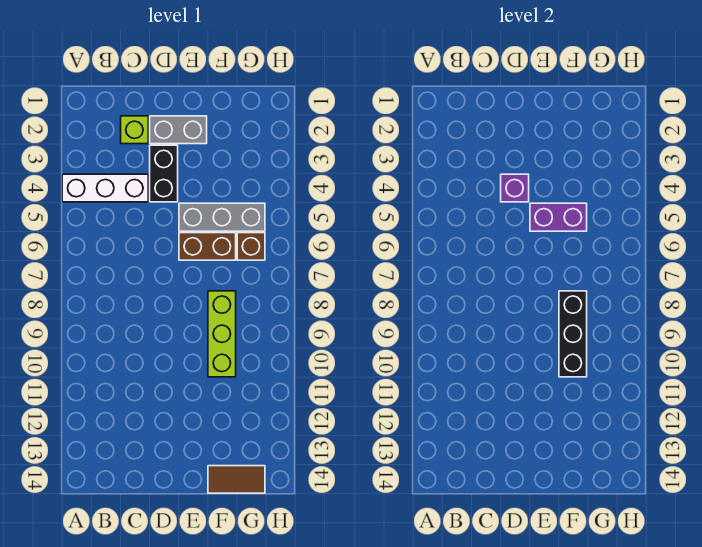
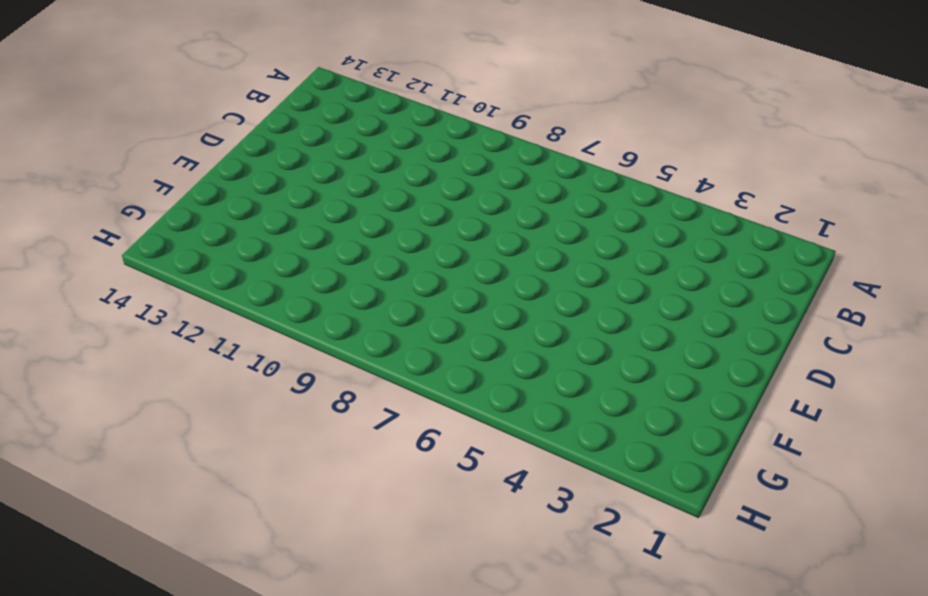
none -> white 1x3 brick [62,174,148,202]
none -> lime 1x1 brick [121,116,148,144]
none -> grey 1x2 brick [150,116,207,144]

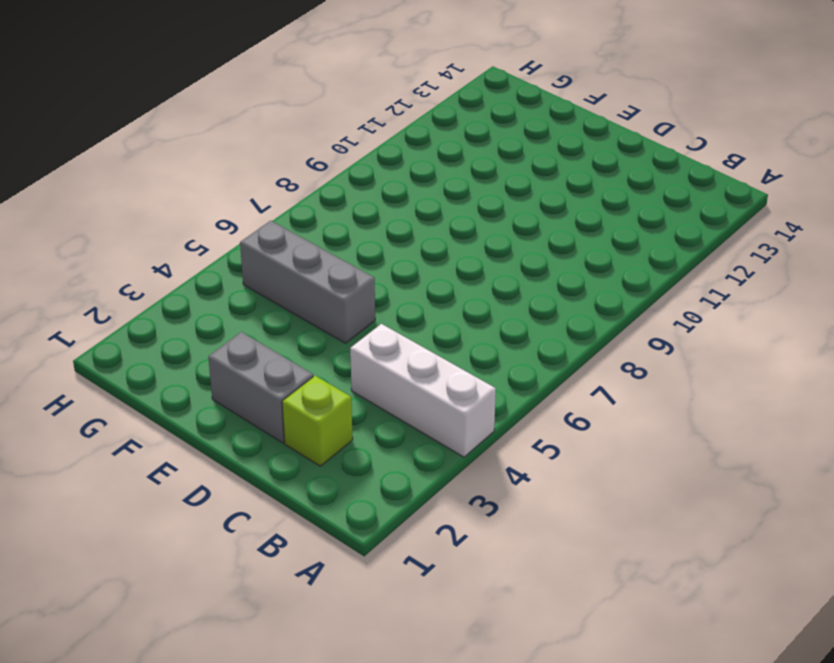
none -> black 1x2 brick [150,145,178,202]
none -> brown 1x2 brick [179,233,236,260]
none -> lime 1x3 brick [208,291,236,377]

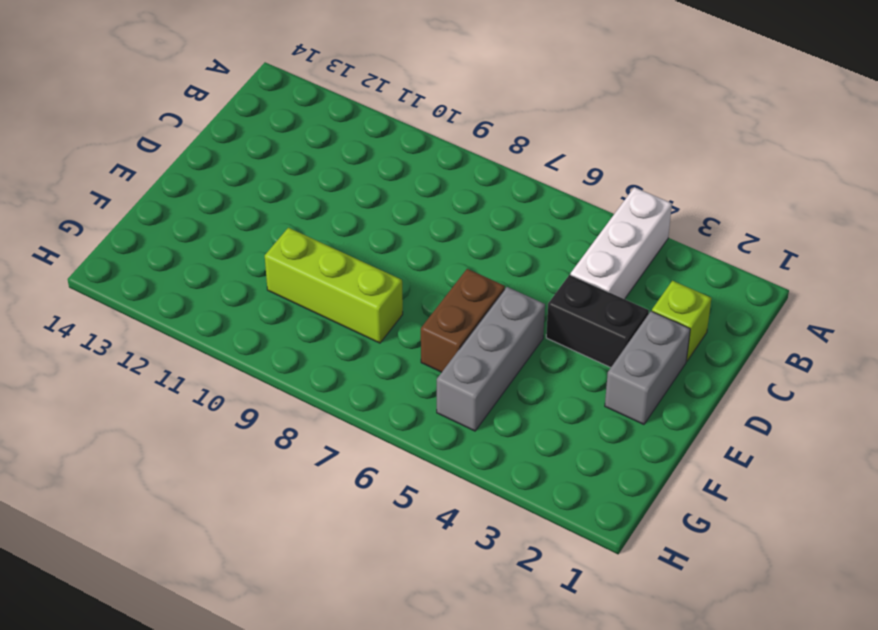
none -> brown 1x2 tile [208,466,265,493]
none -> brown 1x1 brick [237,233,265,260]
none -> purple 1x1 brick [501,174,529,202]

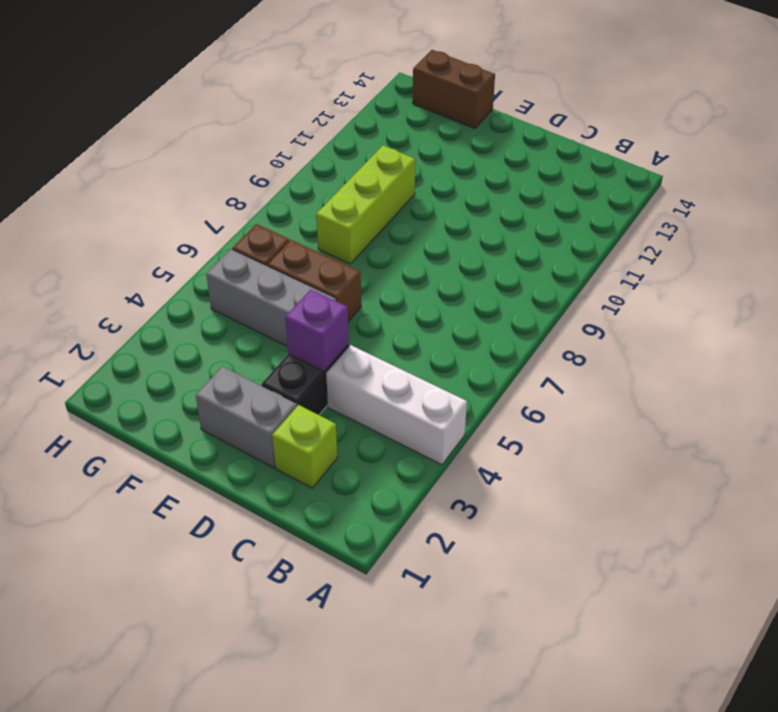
brown 1x2 brick [413,50,495,129] -> brown 1x2 tile [208,466,265,493]
none -> purple 1x2 brick [530,203,587,231]
none -> black 1x3 brick [559,291,587,377]

